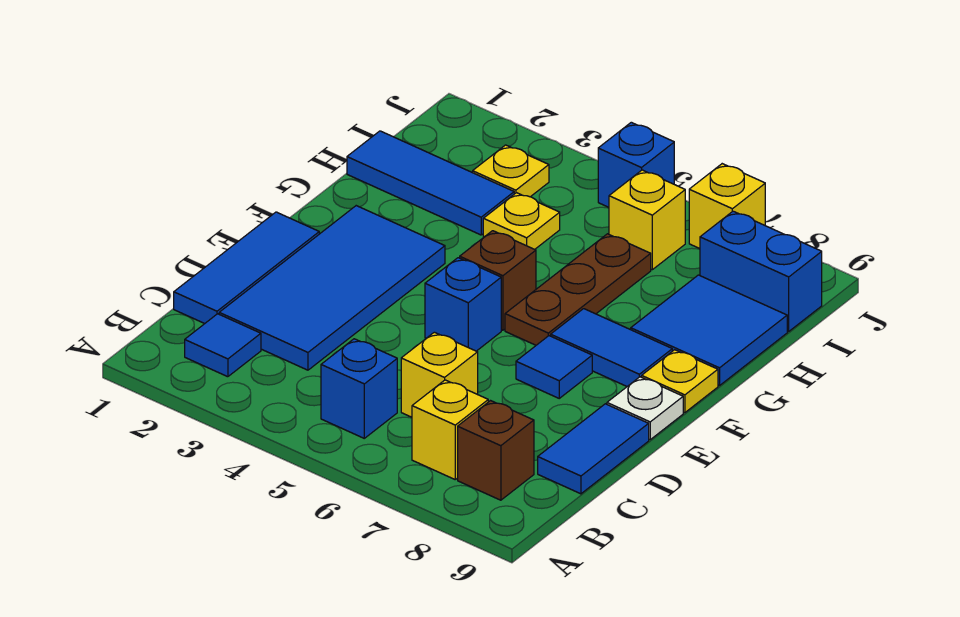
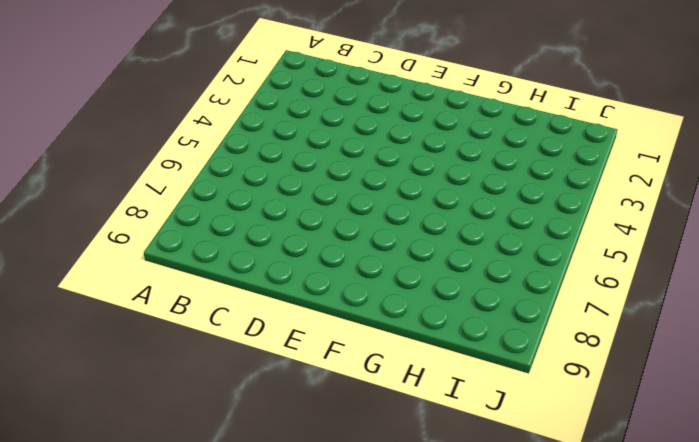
none -> blue 1x1 tile [185,314,261,377]
none -> blue 1x1 brick [321,339,397,438]
none -> yellow 1x1 brick [412,380,488,479]

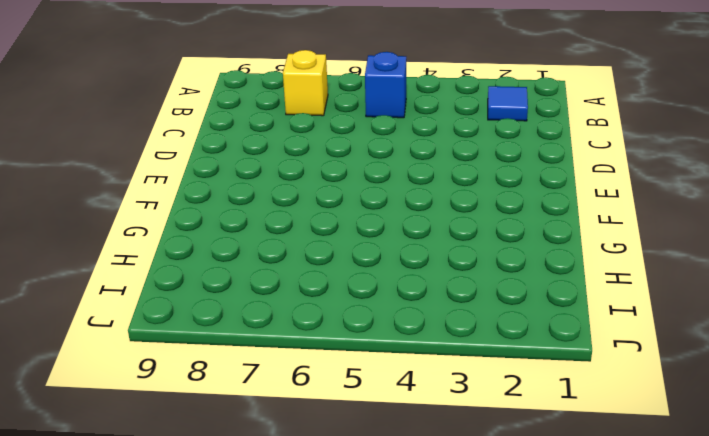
none -> brown 1x1 brick [458,401,534,500]
none -> blue 1x3 tile [174,212,319,324]
none -> blue 2x4 tile [219,206,445,370]

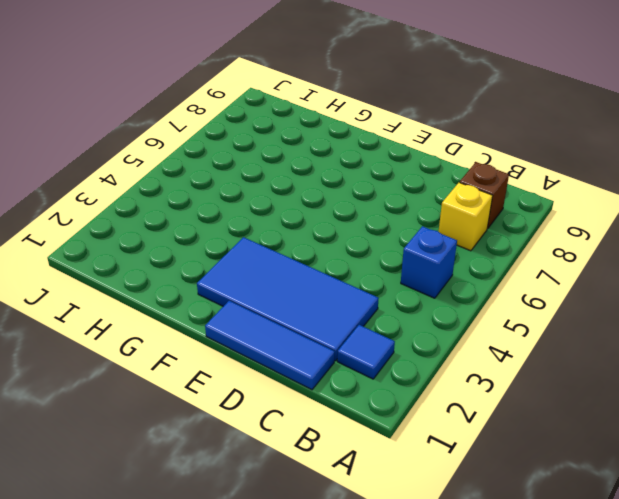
none -> yellow 1x1 brick [401,332,478,417]
none -> blue 1x2 tile [538,404,649,494]
none -> blue 1x1 brick [425,258,501,351]

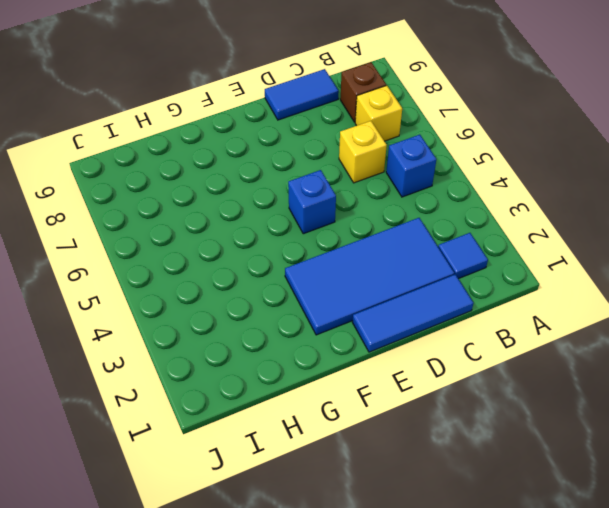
none -> blue 1x1 tile [516,336,592,398]
none -> white 1x1 plate [607,377,683,440]
none -> brown 1x1 brick [460,231,536,330]

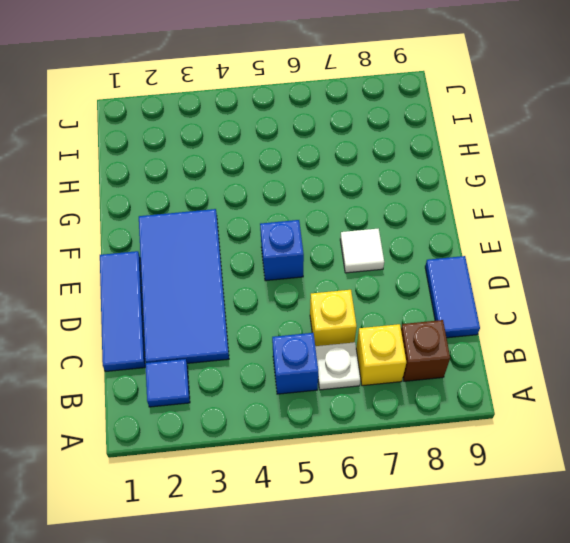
white 1x1 plate [315,342,361,390] -> white 1x1 plate moved to [607,377,683,440]
white 1x1 tile [340,229,384,273] -> blue 1x1 tile [516,336,592,398]
none -> brown 1x1 brick [460,231,536,330]
none -> brown 1x3 plate [505,234,651,345]
none -> blue 1x2 tile [551,309,672,386]

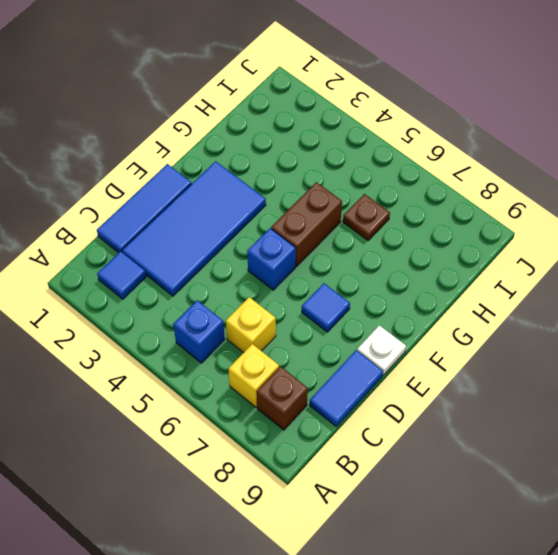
brown 1x2 brick [271,182,342,267] -> brown 1x1 brick [460,231,536,330]
brown 1x1 plate [343,194,390,240] -> brown 1x3 plate [505,234,651,345]
none -> blue 1x2 tile [551,309,672,386]
none -> yellow 1x1 plate [642,350,718,413]
none -> blue 2x2 tile [631,275,787,386]

